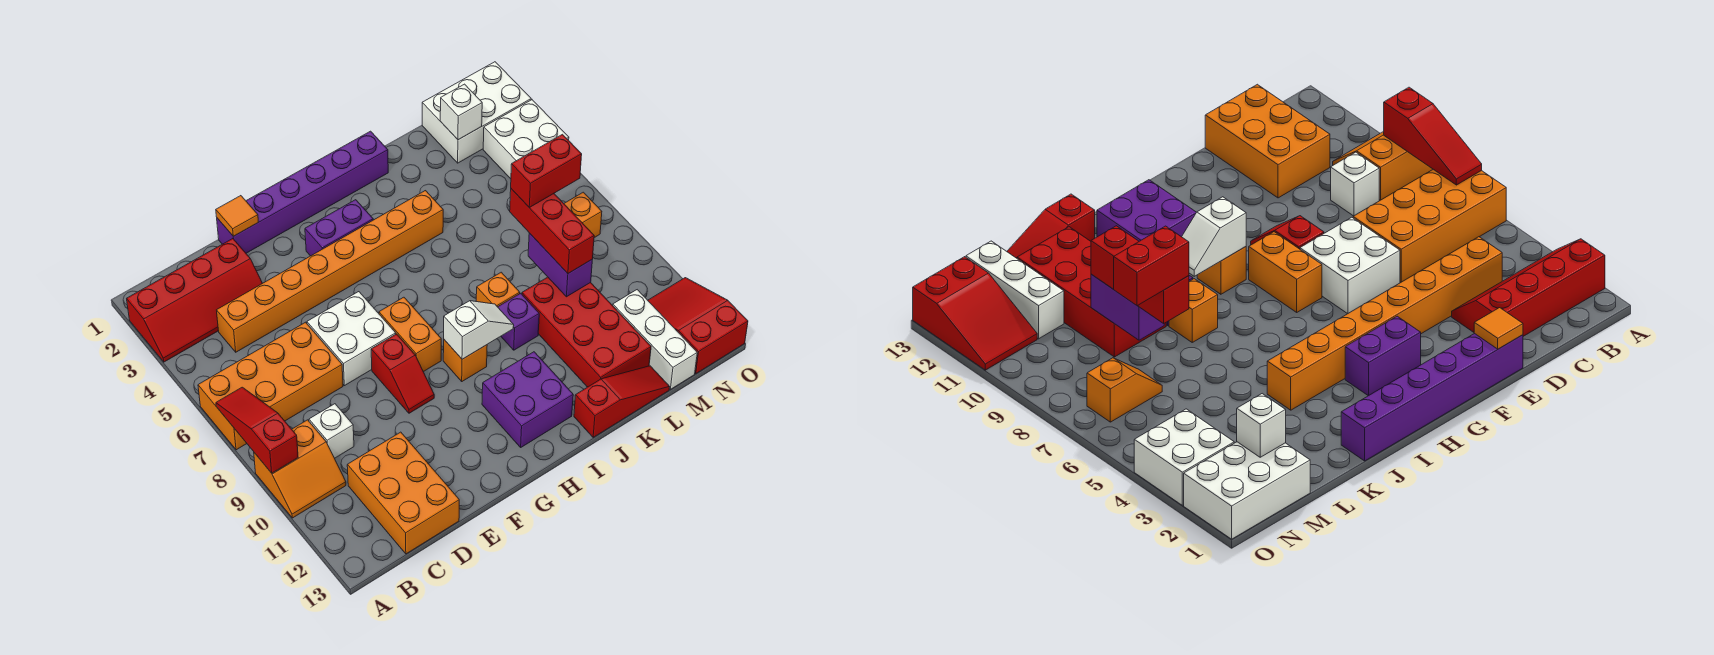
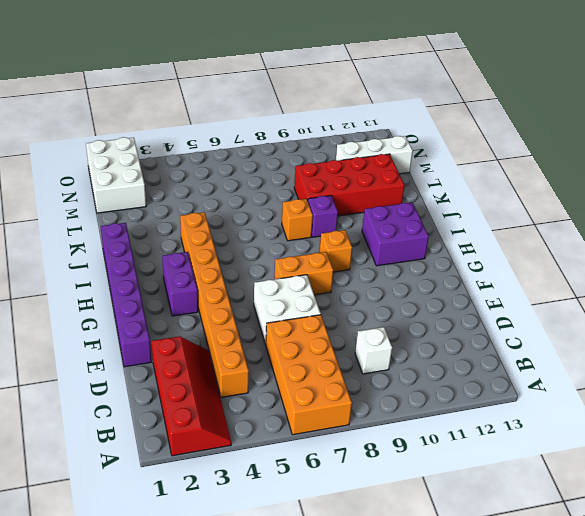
none -> orange 2x2 slope [254,420,346,518]
none -> orange 2x3 brick [347,432,459,554]
none -> red 1x2 slope [371,334,434,413]

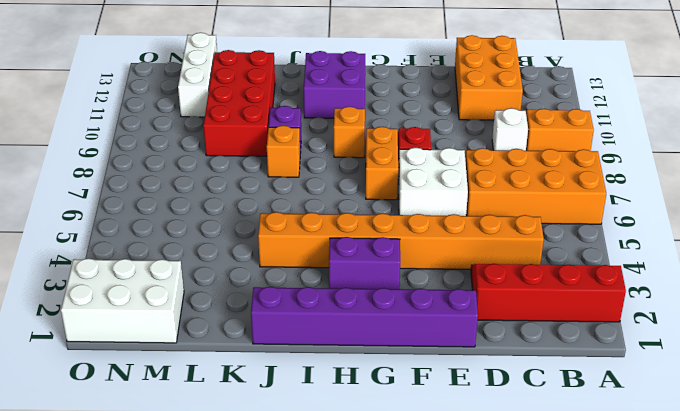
none -> red 1x3 slope [574,366,670,437]
none -> orange 1x2 slope [564,192,602,238]
none -> white 2x2 brick [483,100,569,179]

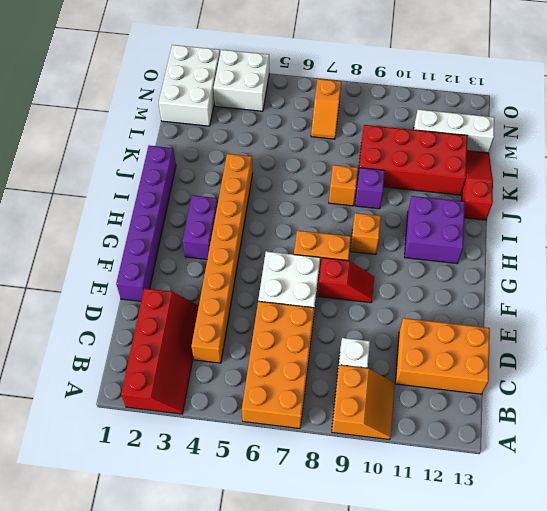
none -> red 2x3 slope [648,278,748,374]
none -> red 1x3 slope [216,387,298,473]
none -> orange 1x1 tile [216,196,258,236]

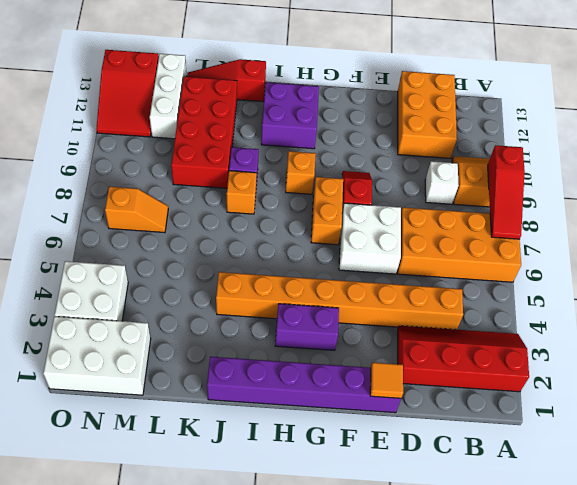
none -> white 1x2 slope [444,301,514,359]
none -> purple 1x2 brick [528,233,592,297]
none -> white 1x1 brick [440,84,482,140]

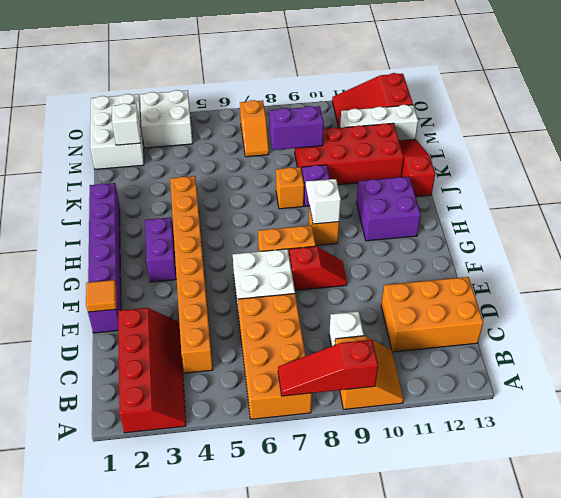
none -> red 1x3 brick [510,189,594,273]
none -> red 1x2 brick [511,134,582,207]

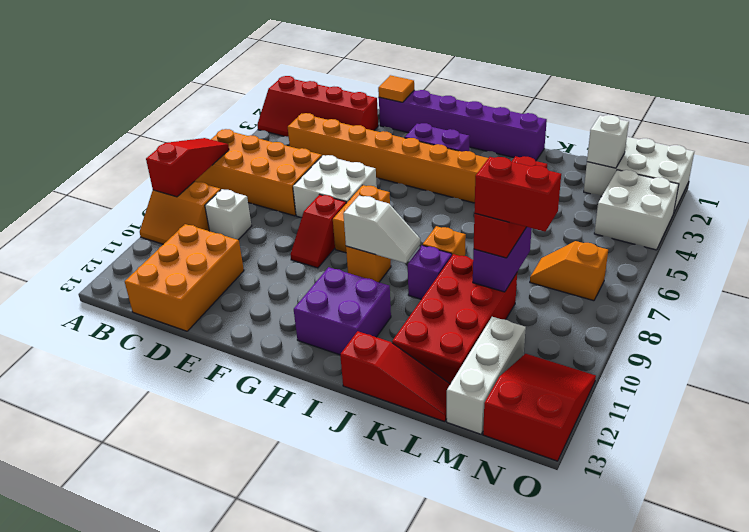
red 1x2 brick [474,157,561,232] -> red 1x2 brick moved to [511,134,582,207]

